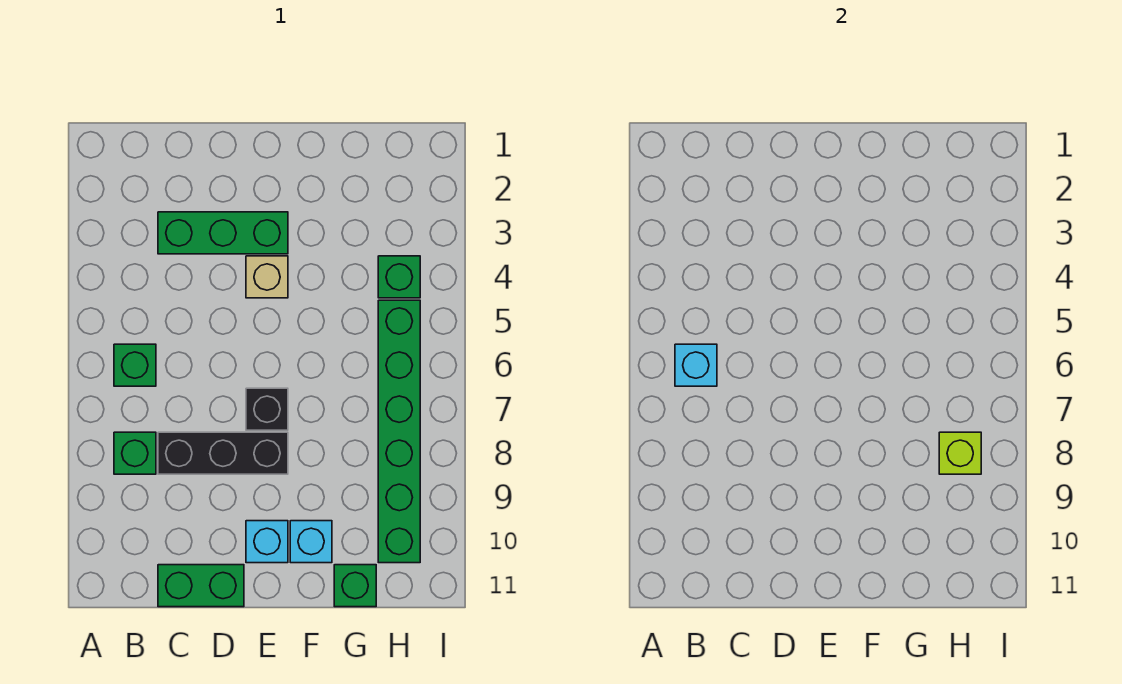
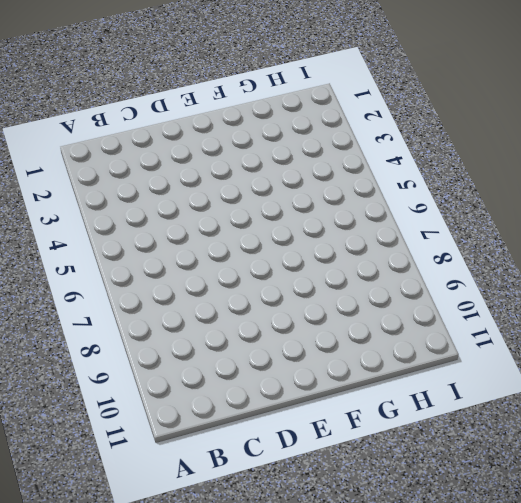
none -> green 1x1 brick [114,344,156,386]
none -> green 1x1 brick [114,432,156,474]
none -> green 1x3 brick [158,212,288,254]

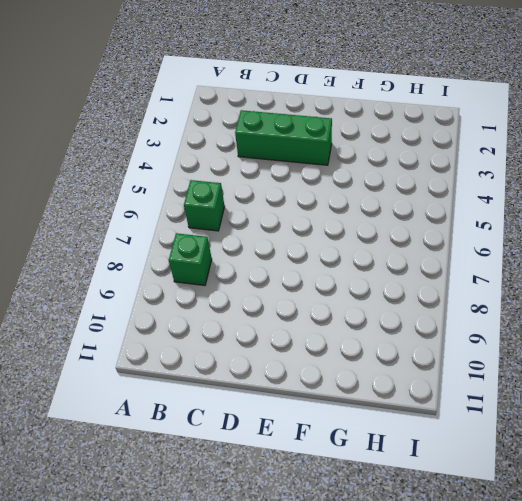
none -> black 1x3 brick [158,432,288,474]
none -> green 1x2 brick [158,565,244,607]
none -> tan 1x1 brick [246,256,288,298]

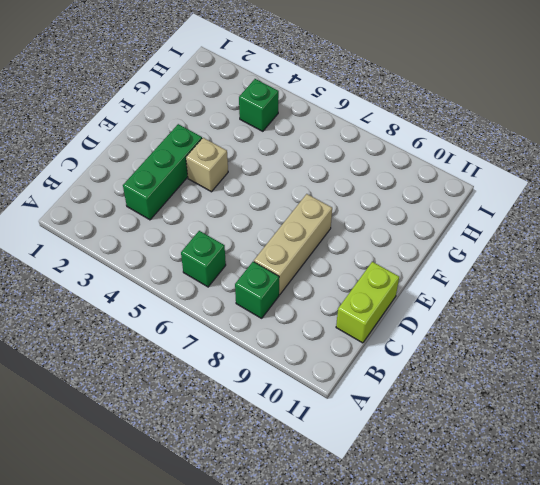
tan 1x3 brick [254,194,332,295] -> black 1x3 brick [158,432,288,474]
lime 1x2 brick [336,262,399,343] -> green 1x2 brick [158,565,244,607]
none -> black 1x1 brick [246,388,288,430]
none -> cyan 1x1 brick [246,521,288,563]
none -> cyan 1x1 brick [290,521,332,563]

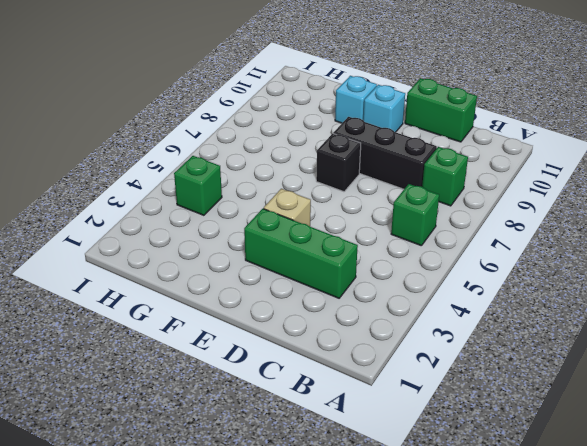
none -> green 1x1 brick [334,565,376,607]
none -> green 1x6 brick [378,300,420,563]
none -> cyan 1x1 brick [675,344,717,386]

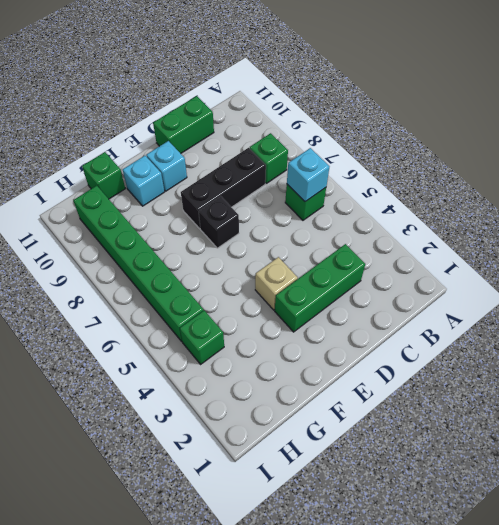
none -> lime 1x1 brick [939,432,981,474]

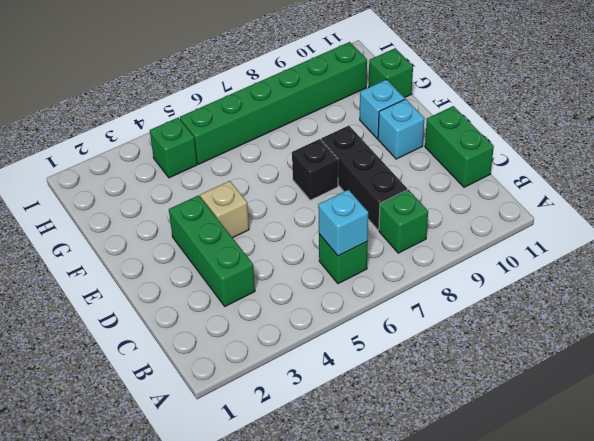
none -> lime 1x1 brick [939,432,981,474]

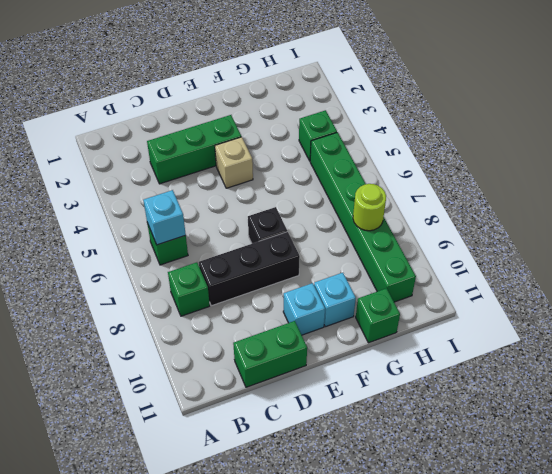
lime 1x1 round brick [353,184,386,231] -> lime 1x1 brick [939,432,981,474]

